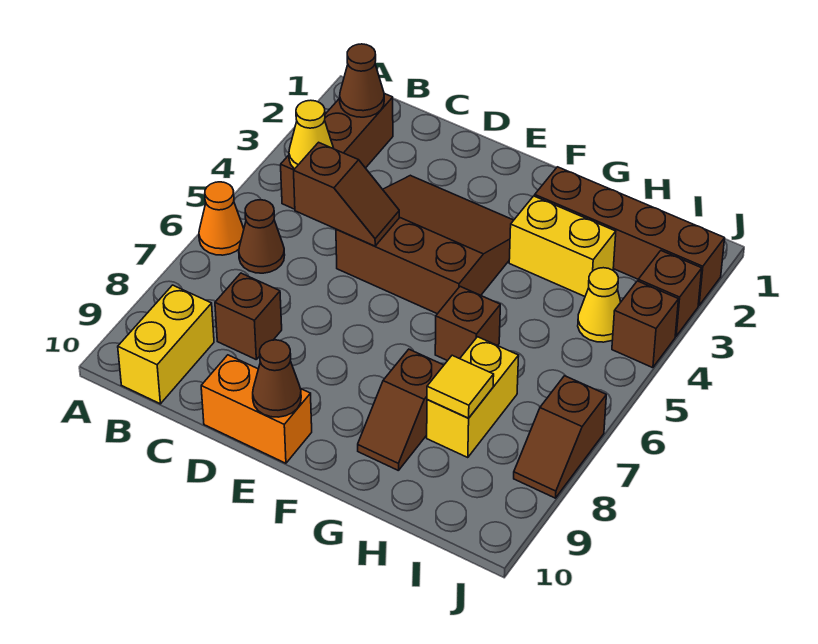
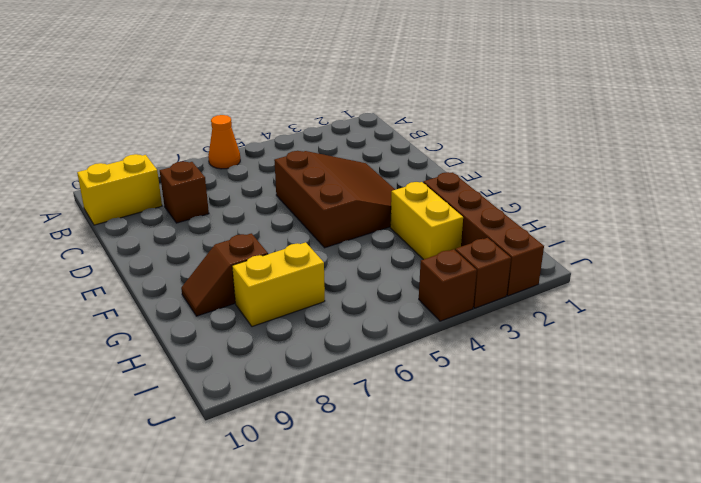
none -> brown 1x3 brick [281,94,393,209]
none -> brown 1x1 cone [239,200,285,273]
none -> orange 1x2 brick [201,355,312,463]

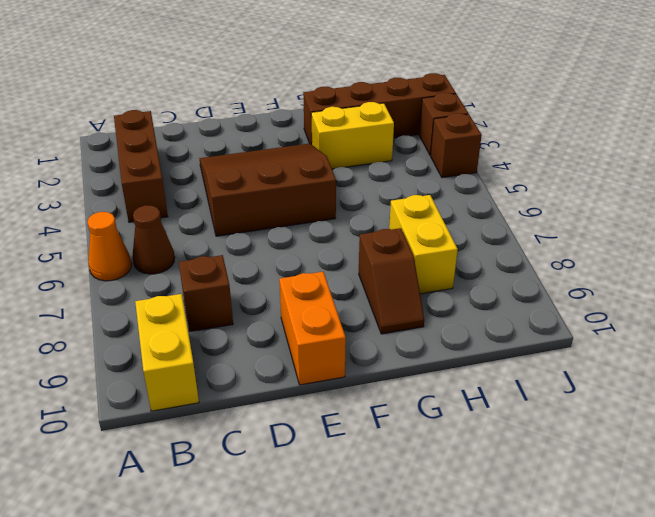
orange 1x2 brick [279,272,346,385] -> orange 1x2 brick turned to [201,355,312,463]
none -> brown 1x1 brick [435,287,500,361]
none -> yellow 1x1 cone [578,268,621,342]
none -> brown 1x2 slope [514,376,606,498]

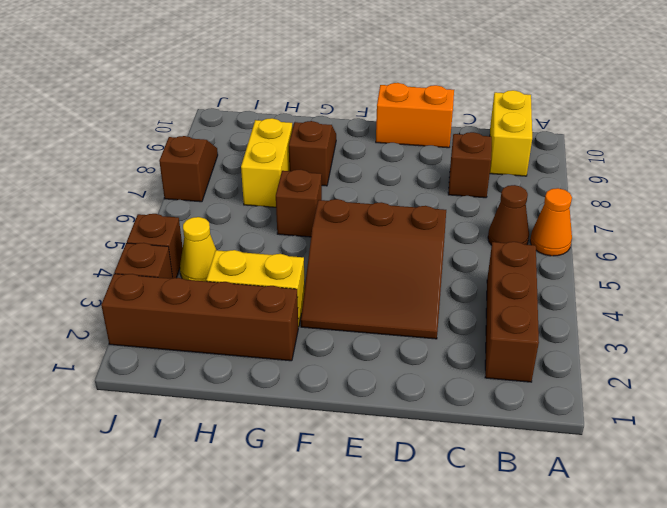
none -> brown 1x1 cone [340,44,384,117]
none -> yellow 1x1 cone [289,100,334,169]
none -> brown 1x2 slope [294,142,399,246]

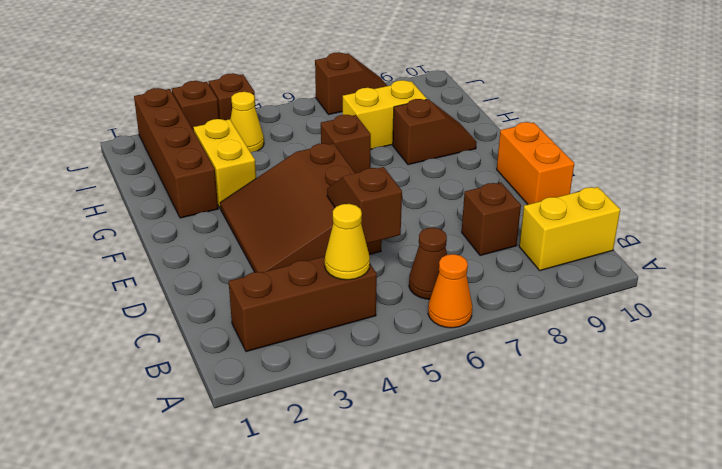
none -> brown 1x1 cone [340,44,384,117]
none -> brown 1x1 cone [253,340,301,417]
none -> yellow 1x1 tile [427,355,494,418]

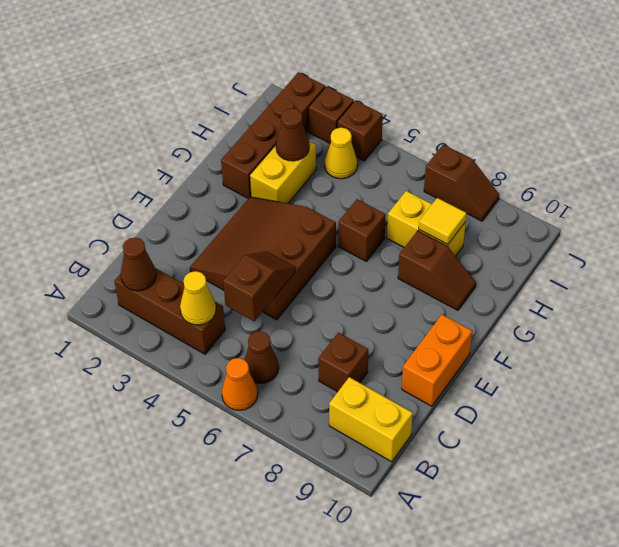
brown 1x1 cone [276,108,309,161] -> brown 1x1 cone moved to [253,340,301,417]

